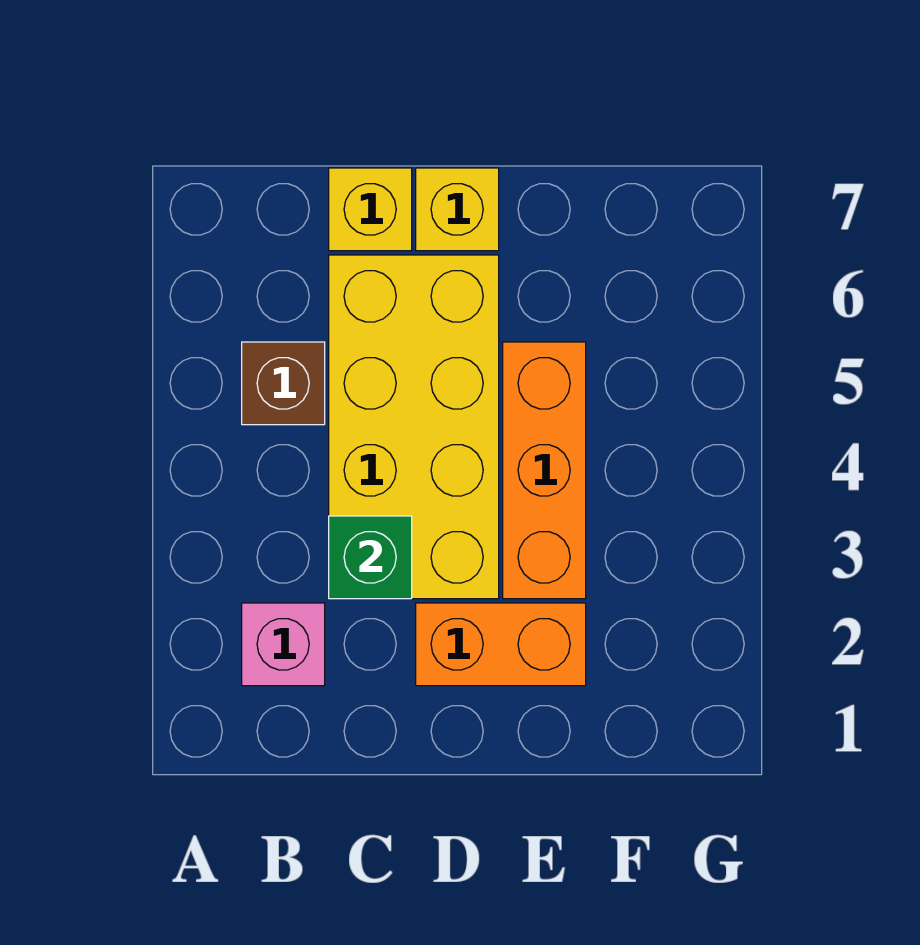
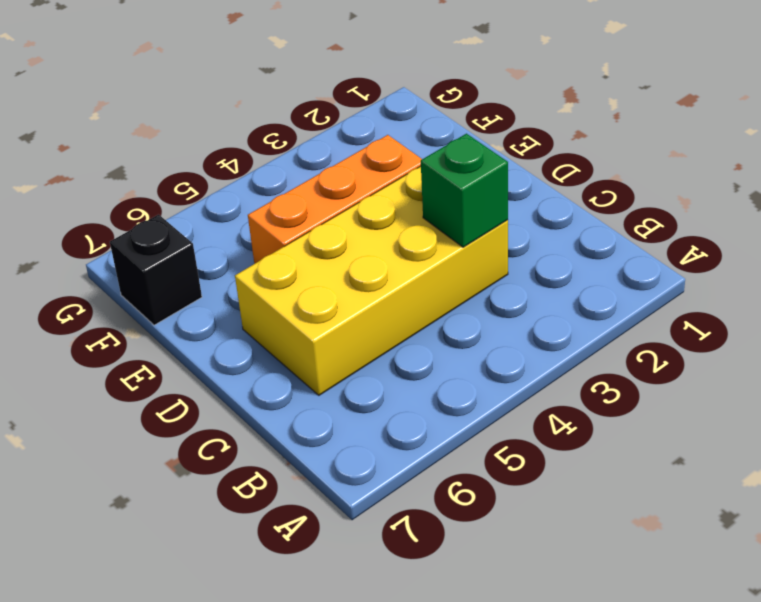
black 1x1 brick [110,215,202,325] -> none
none -> pink 1x1 brick [242,603,325,686]
none -> brown 1x1 brick [242,342,325,425]

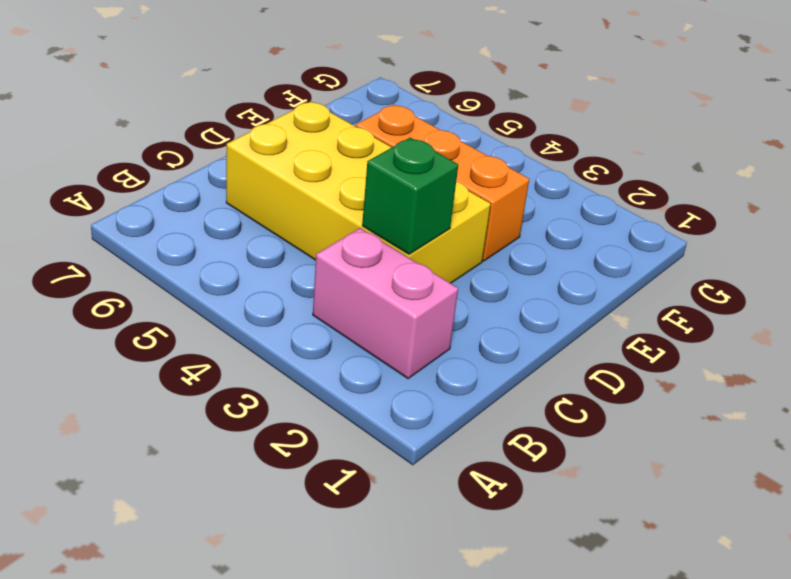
pink 1x2 brick [313,228,458,379] -> pink 1x1 brick [242,603,325,686]
none -> brown 1x1 brick [242,342,325,425]
none -> yellow 1x1 brick [329,168,412,251]

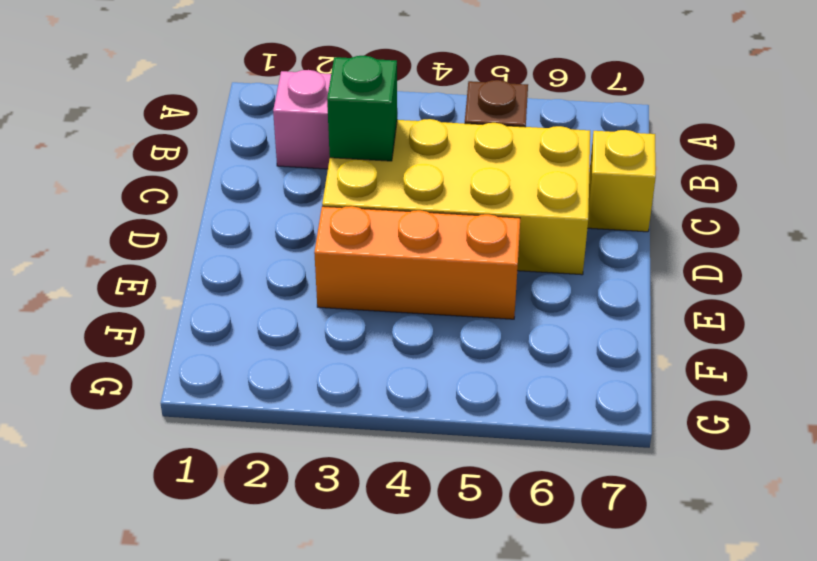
none -> orange 1x2 brick [416,603,586,686]
none -> yellow 1x1 brick [416,168,499,251]

